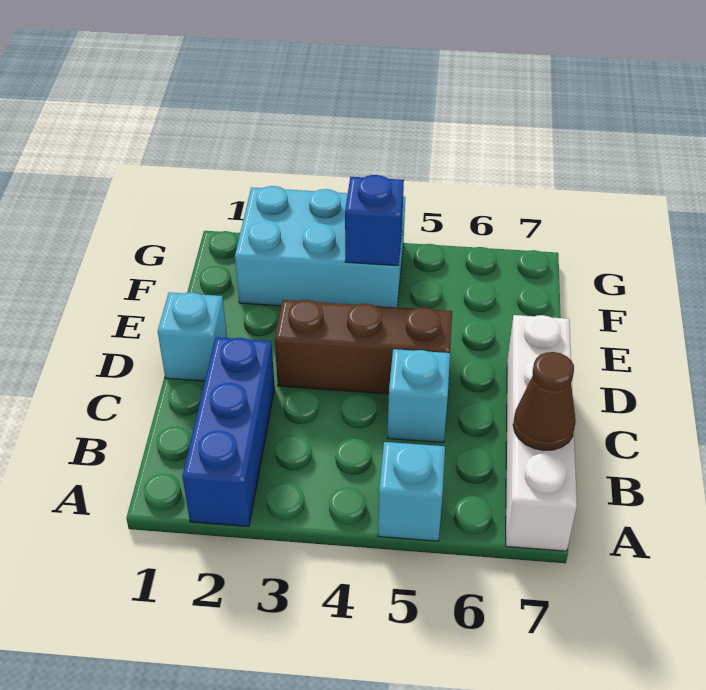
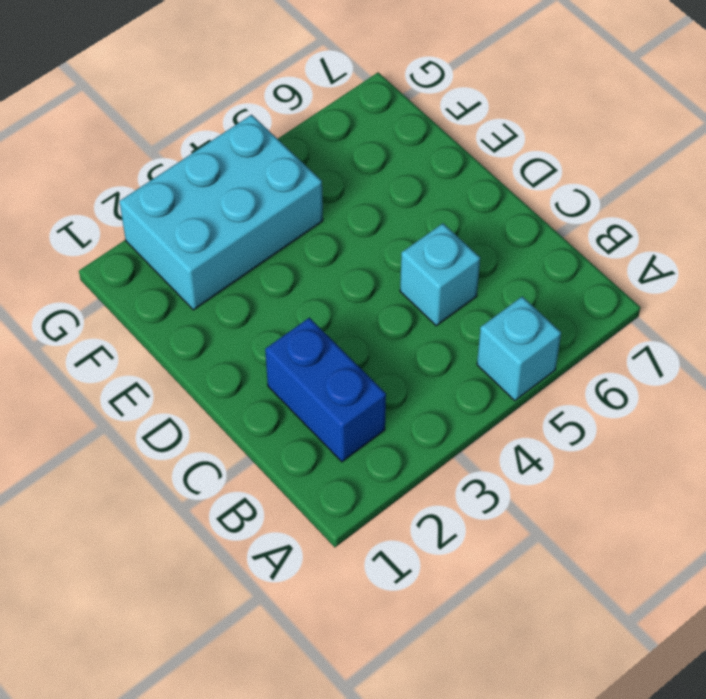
blue 1x2 brick [265,318,386,462] -> blue 1x3 brick [182,337,275,526]
none -> white 1x4 brick [506,315,577,551]
none -> cyan 1x1 brick [158,292,227,381]

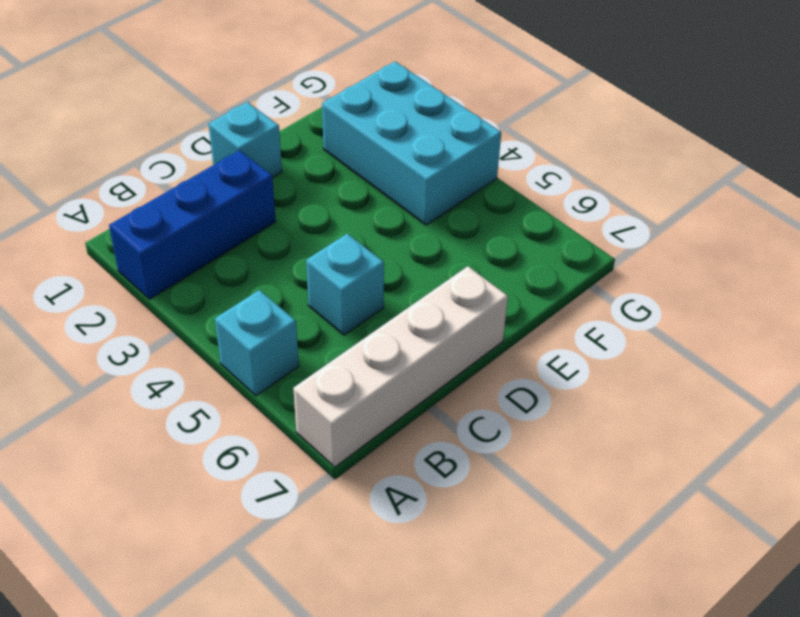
none -> brown 1x3 brick [275,300,452,394]
none -> brown 1x1 cone [513,352,576,450]

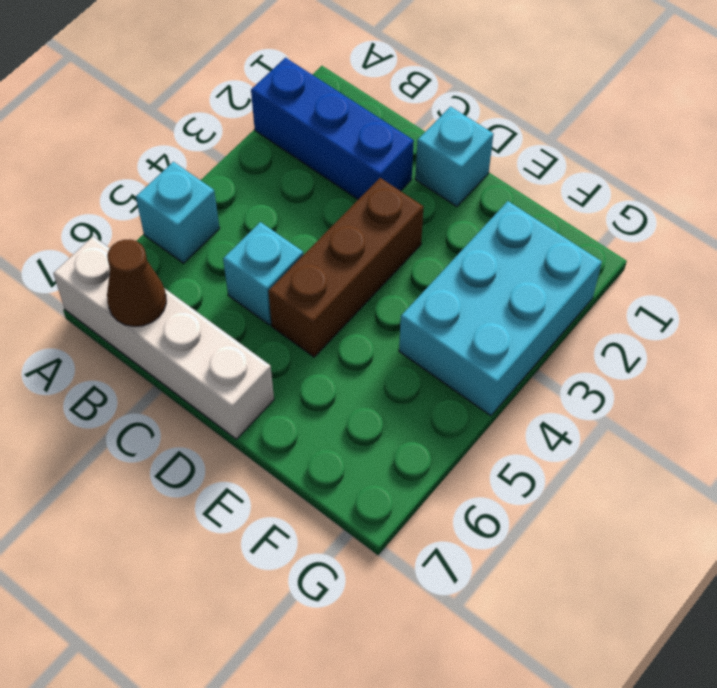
none -> blue 1x1 brick [345,175,404,266]

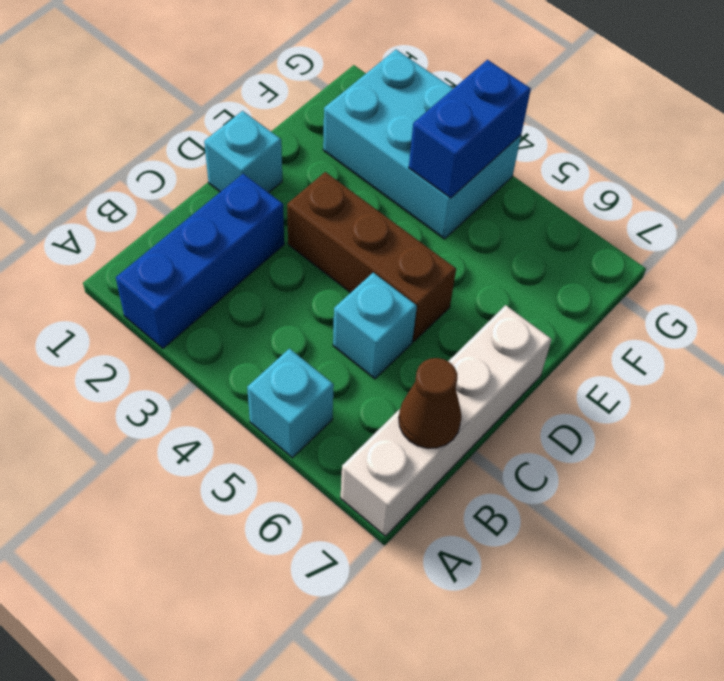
blue 1x2 brick [409,60,531,198] -> blue 1x1 brick [345,175,404,266]

